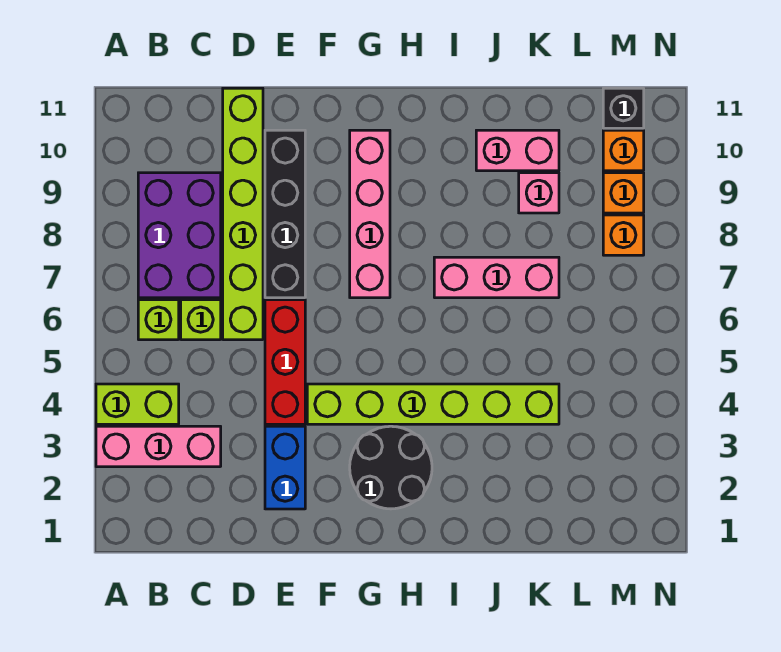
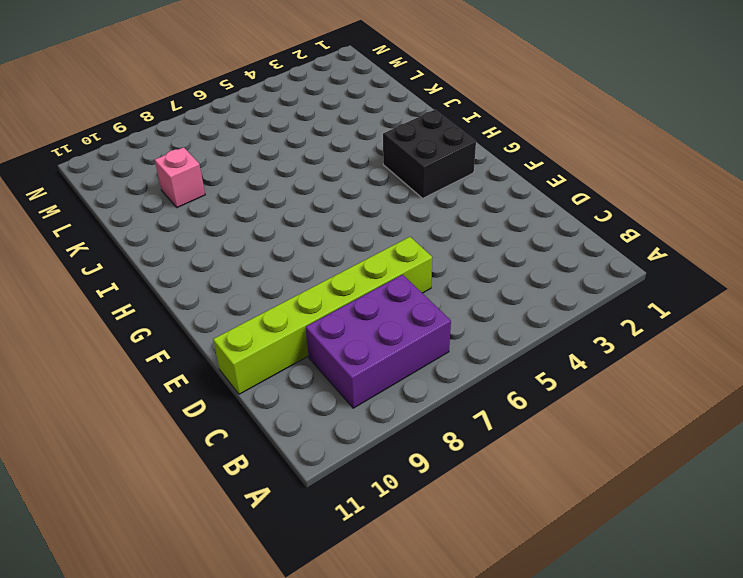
black 2x2 brick [383,110,476,198] -> black 2x2 round brick [350,426,432,509]
none -> pink 1x3 brick [96,426,221,467]
none -> lime 1x2 brick [96,384,179,424]
none -> lime 1x1 brick [138,300,179,340]

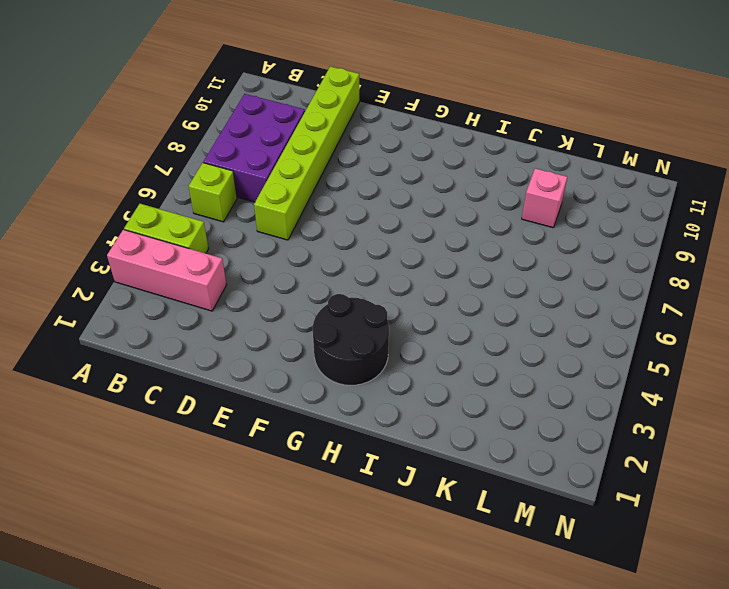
none -> lime 1x1 brick [181,300,221,340]
none -> blue 1x2 brick [265,426,305,509]
none -> red 1x3 brick [265,300,305,424]

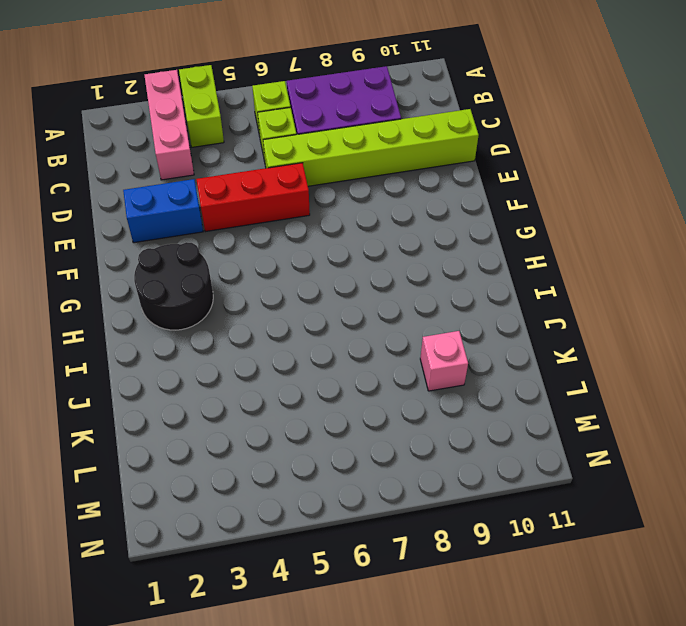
none -> black 1x4 brick [265,130,305,298]
none -> lime 1x6 brick [307,384,559,424]
none -> pink 1x4 brick [350,130,390,298]

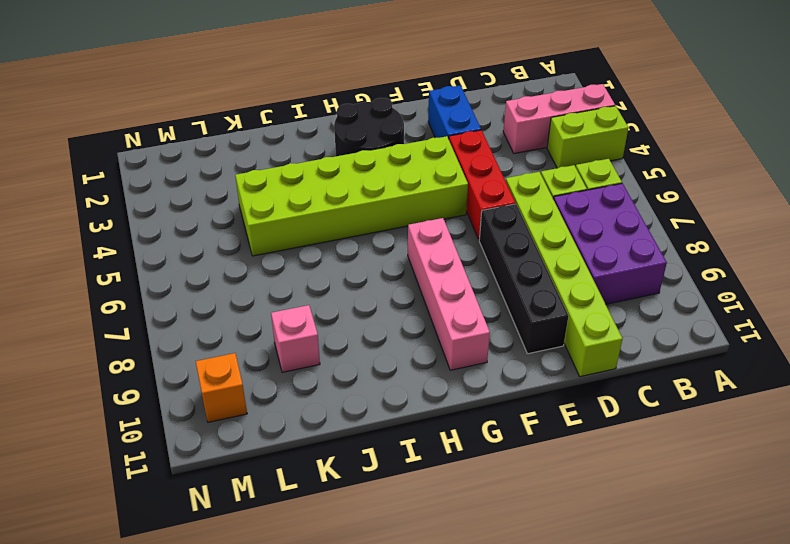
lime 2x6 brick [235,136,468,256] -> lime 1x6 brick [307,384,559,424]
none -> pink 1x3 brick [434,257,559,298]
none -> pink 1x2 brick [476,130,559,171]
none -> orange 1x1 brick [603,215,644,255]

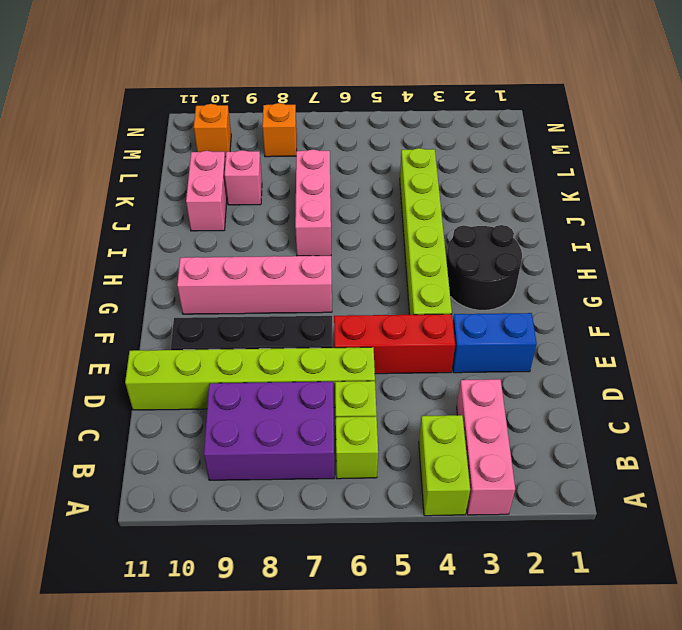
none -> orange 1x1 brick [603,173,644,213]
none -> black 1x1 brick [603,88,644,128]

